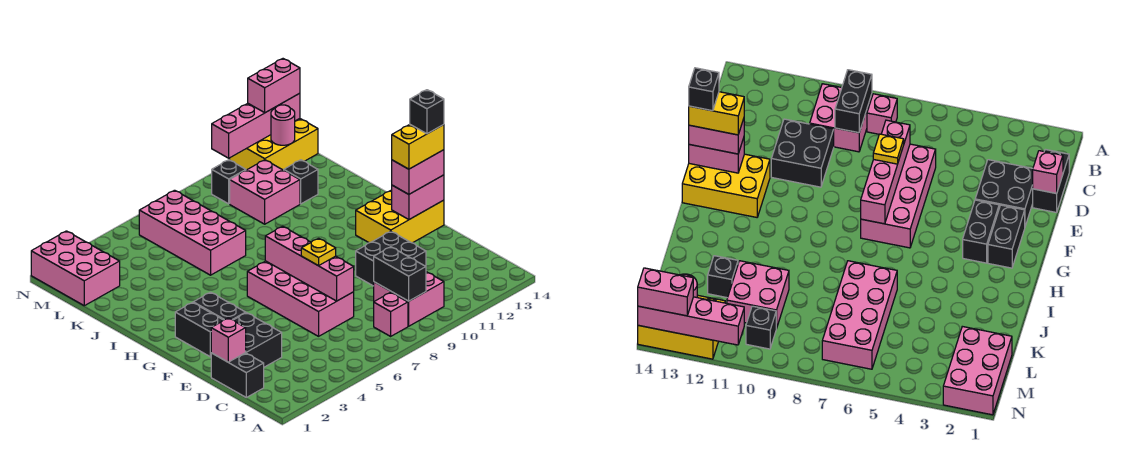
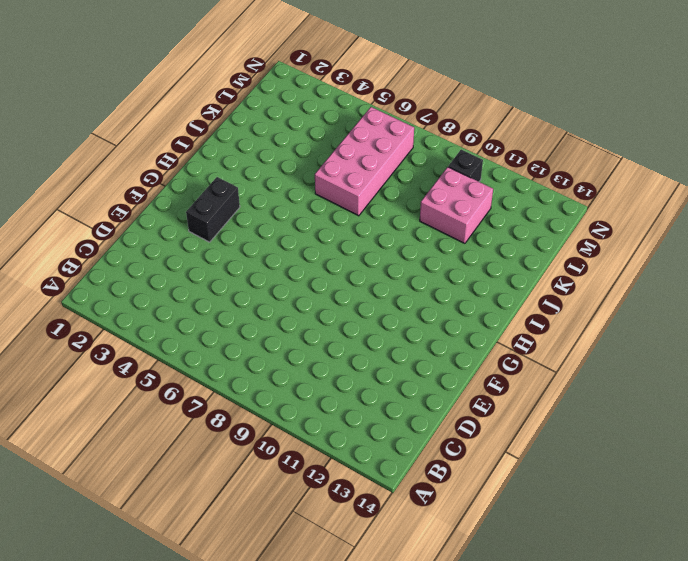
none -> pink 1x1 brick [374,292,408,336]
none -> pink 2x2 brick [374,272,444,326]
none -> black 1x2 brick [211,353,264,397]

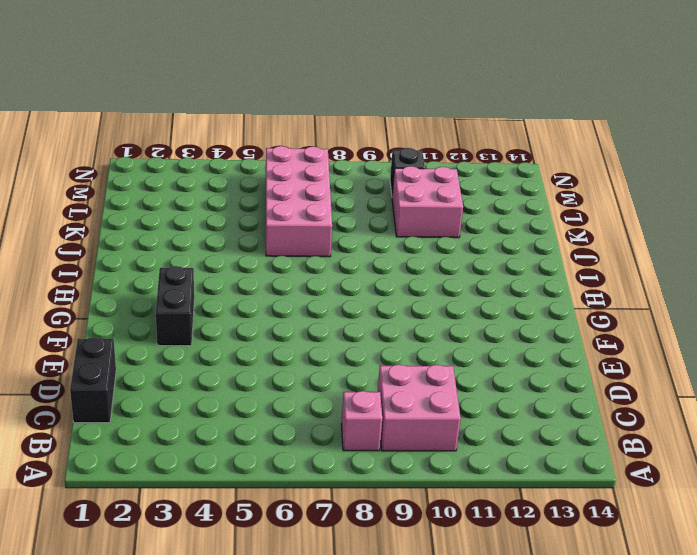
none -> black 2x2 brick [234,313,282,367]
none -> pink 2x4 brick [247,261,354,336]
none -> black 2x2 brick [356,231,426,286]

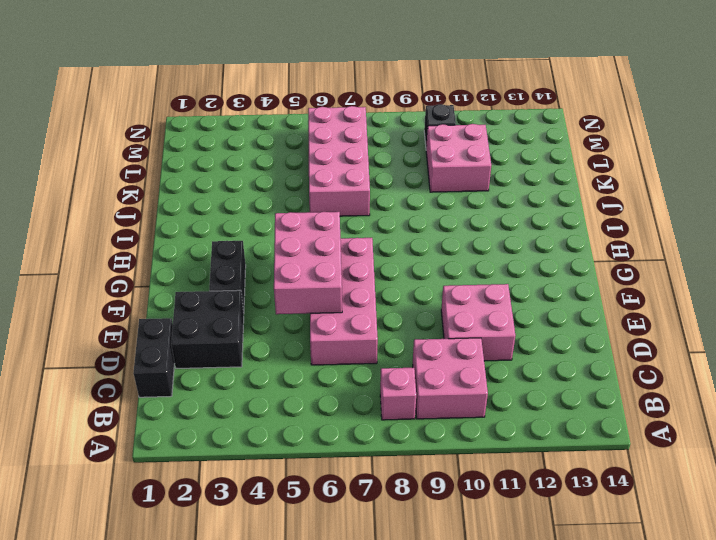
pink 2x2 brick [441,284,515,361] -> black 2x2 brick [356,231,426,286]
pink 2x3 brick [274,212,342,314] -> pink 2x3 brick moved to [31,231,120,306]
none -> black 1x2 brick [175,303,223,357]
none -> yellow 2x3 brick [356,190,444,243]
none -> black 1x1 brick [284,160,318,204]

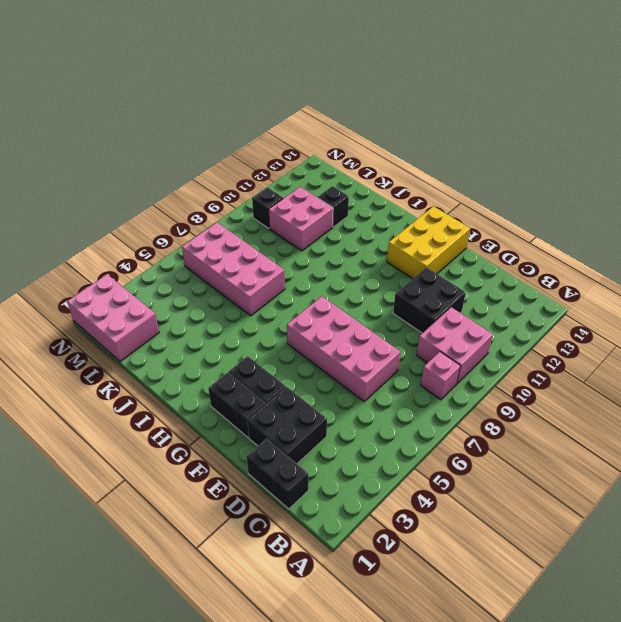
none -> yellow 2x3 brick [230,119,318,170]
none -> black 1x2 brick [374,247,426,301]
none -> pink 1x1 brick [211,318,246,362]

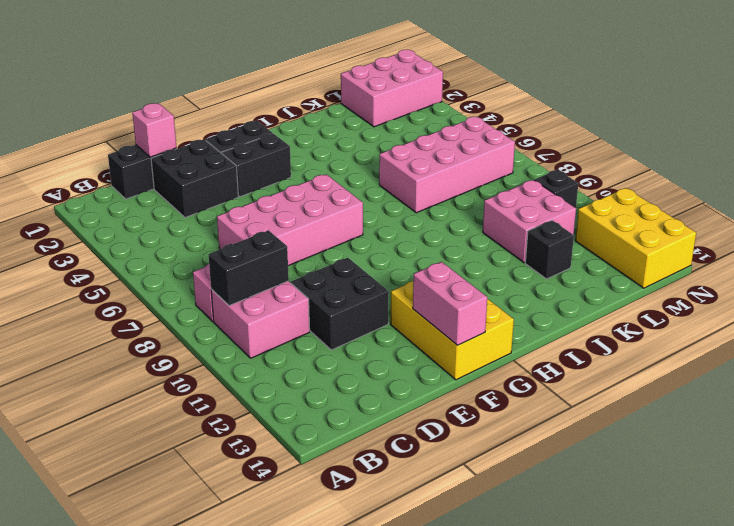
none -> pink 1x4 brick [265,226,354,301]
none -> pink 1x1 round brick [271,105,295,145]
none -> pink 1x4 brick [212,93,300,158]

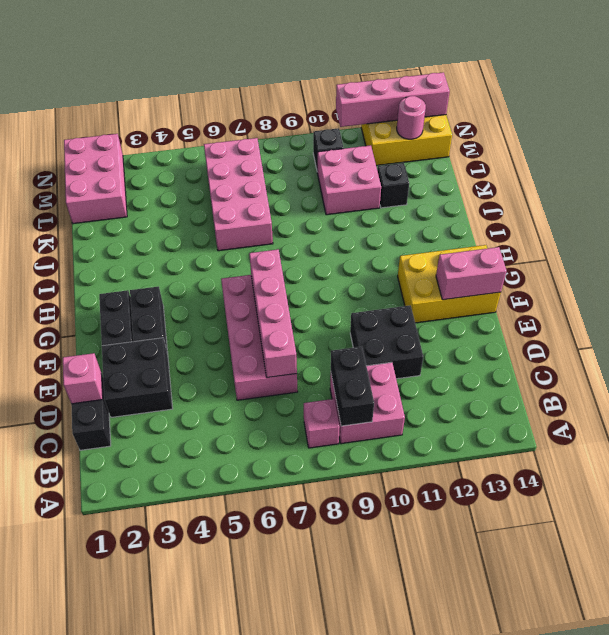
none -> yellow 1x1 plate [301,238,336,266]
none -> pink 1x2 brick [392,150,444,194]
none -> pink 1x2 brick [248,59,300,113]

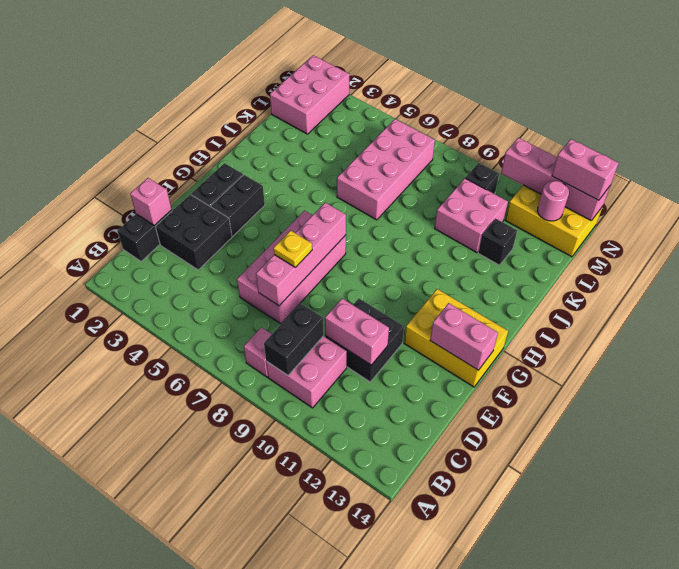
pink 1x2 brick [325,299,389,365] -> pink 1x2 brick moved to [392,150,444,194]
none -> yellow 1x2 brick [392,125,444,169]
none -> black 1x1 brick [410,90,444,134]

